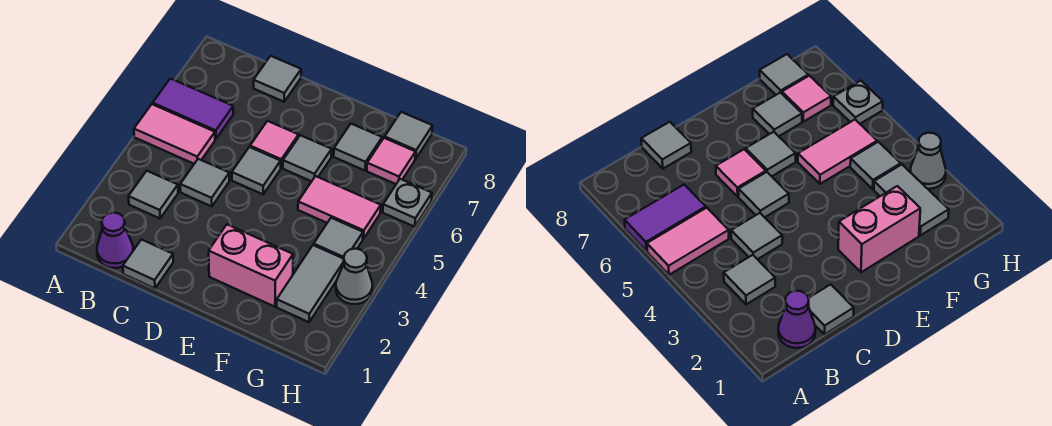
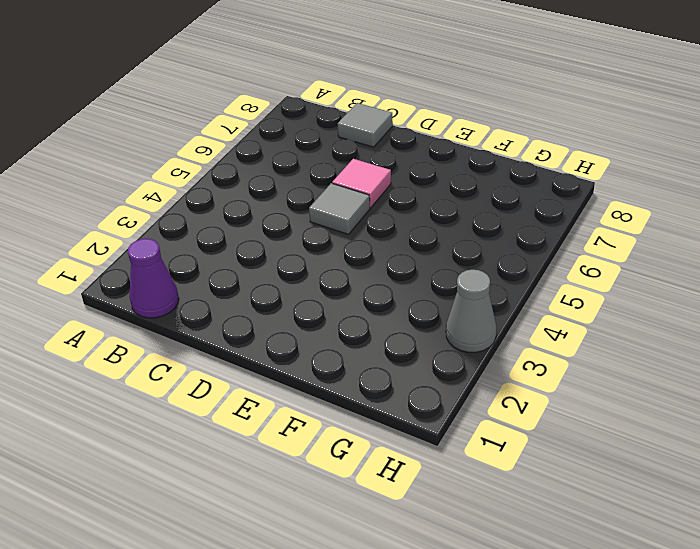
none -> pink 1x2 tile [134,104,215,164]
none -> purple 1x2 tile [153,79,233,139]
none -> grey 1x1 tile [129,171,178,218]

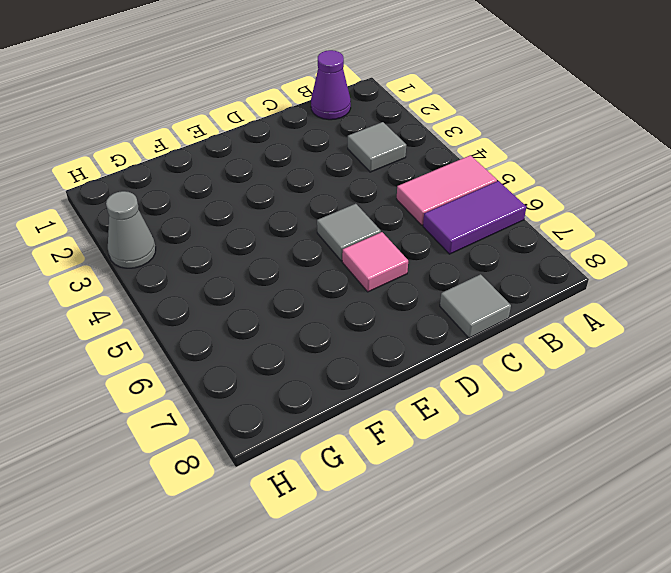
none -> grey 1x1 tile [123,240,173,288]
none -> grey 1x1 tile [180,159,229,206]
none -> pink 1x2 brick [209,225,293,307]

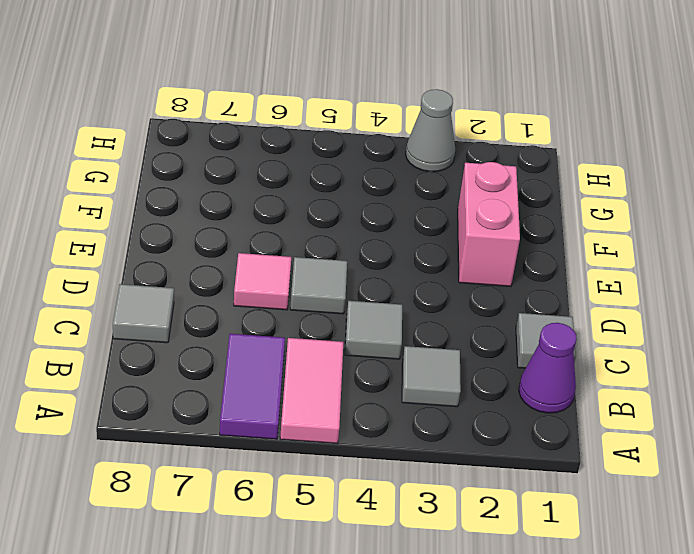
none -> grey 1x1 tile [283,135,332,181]
none -> pink 1x2 tile [298,176,381,239]
none -> grey 1x1 tile [334,124,382,170]

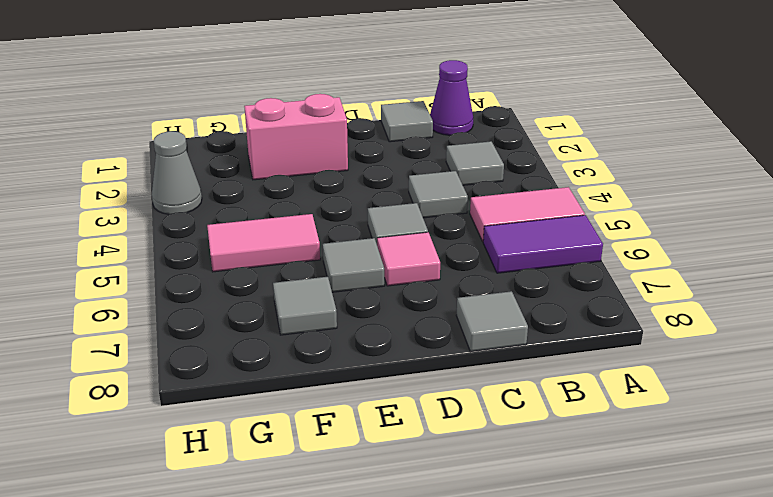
none -> grey 1x2 tile [277,245,344,322]
none -> grey 1x1 tile [314,218,363,259]
none -> pink 1x1 tile [367,138,415,184]

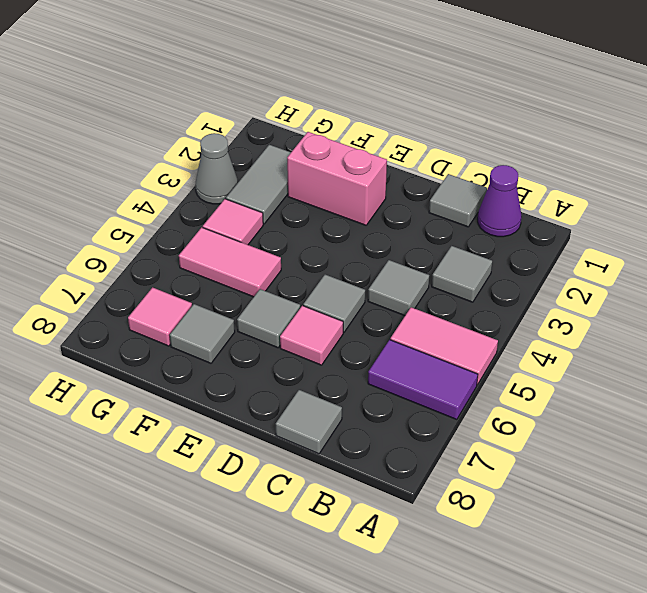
pink 1x1 tile [203,199,263,245] -> grey 1x1 tile [314,218,363,259]
none -> grey 1x1 tile [385,112,433,159]
none -> grey 1x1 plate [383,179,432,227]

